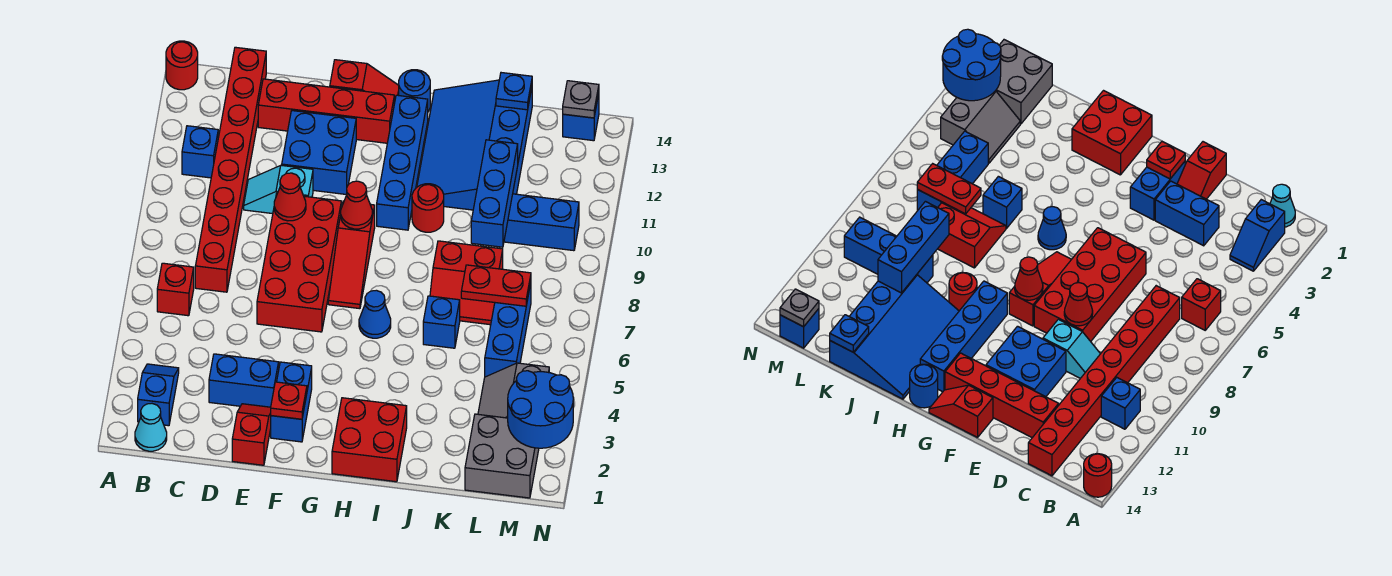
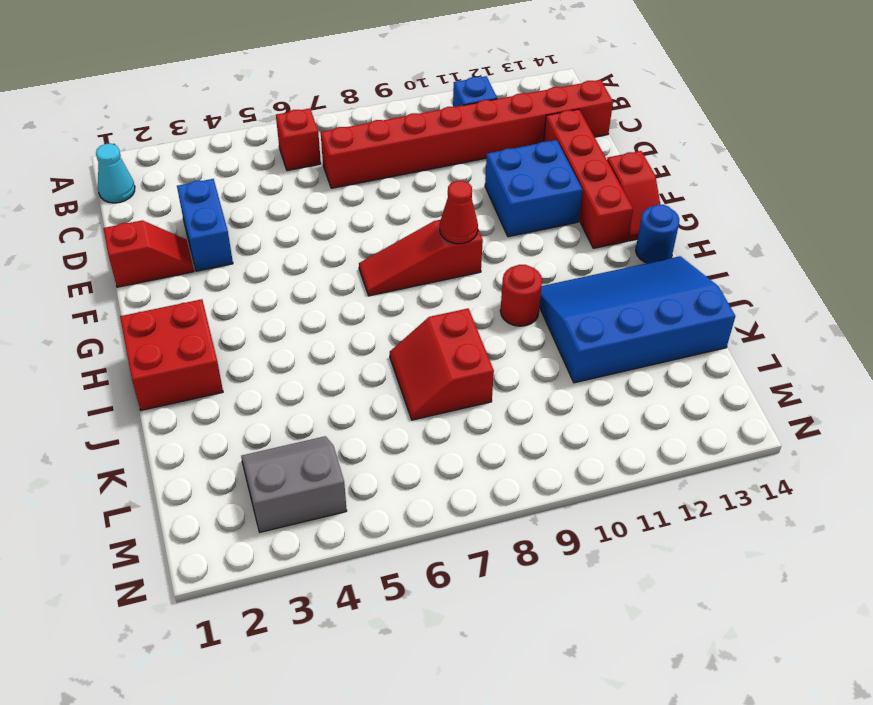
none -> red 1x1 round brick [166,41,198,90]
none -> blue 1x2 slope [138,364,179,426]
none -> cyan 1x2 slope [244,165,313,214]
none -> red 2x4 brick [257,193,341,332]

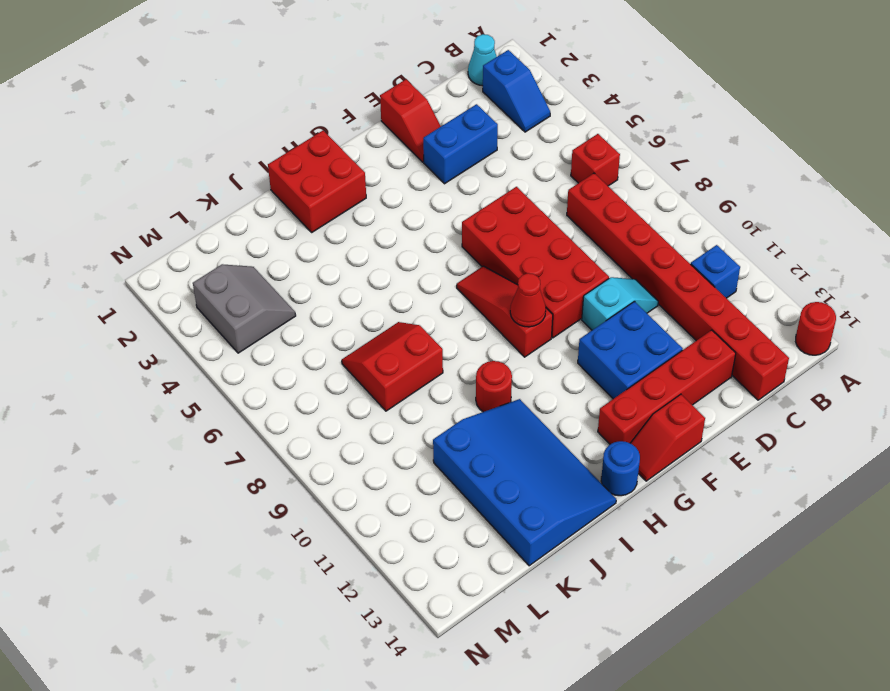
none -> blue 1x2 brick [271,362,312,442]
none -> blue 1x1 cone [359,290,391,338]
none -> blue 1x4 brick [377,95,428,230]
none -> blue 1x1 brick [423,296,460,348]

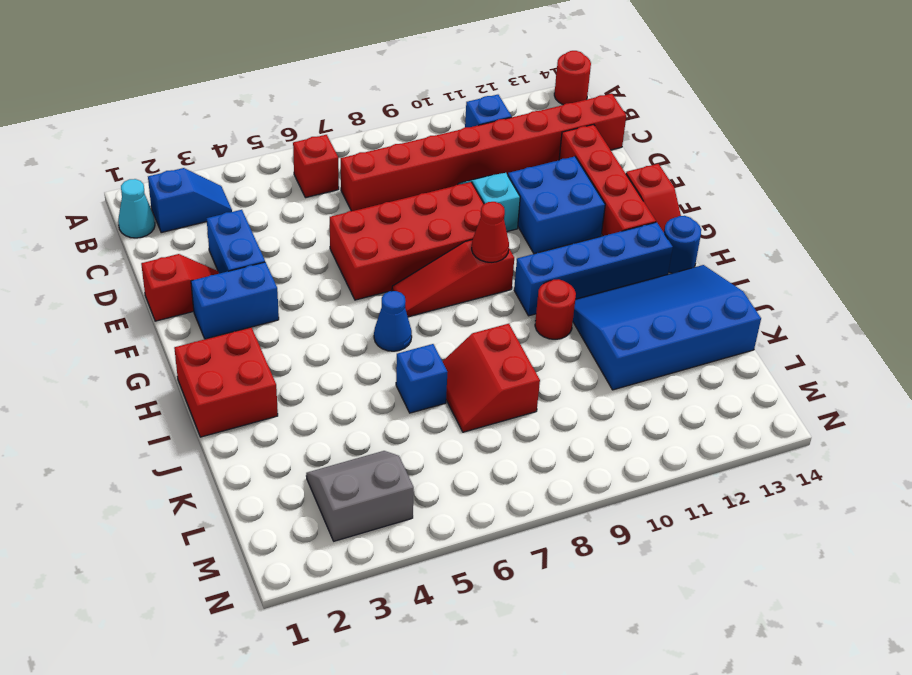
none -> blue 1x3 brick [504,194,579,251]
none -> grey 2x2 brick [465,414,539,498]
none -> blue 1x3 brick [485,283,531,377]
none -> blue 1x1 brick [563,94,599,141]

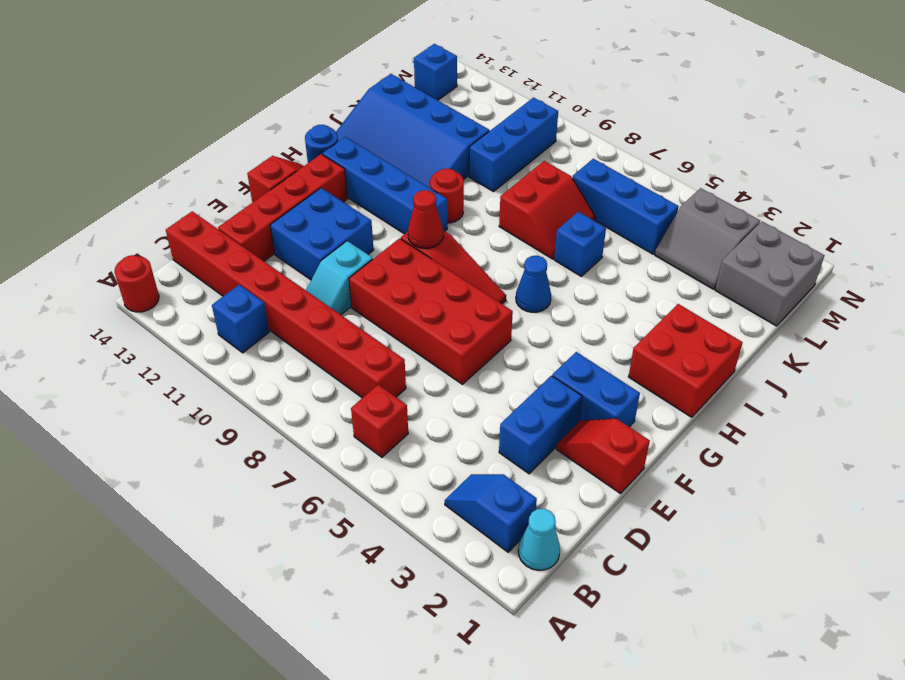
none -> red 1x1 cone [274,173,306,221]
none -> red 1x1 plate [271,382,307,419]
none -> red 1x2 plate [461,265,531,306]
none -> blue 1x3 brick [471,140,518,247]

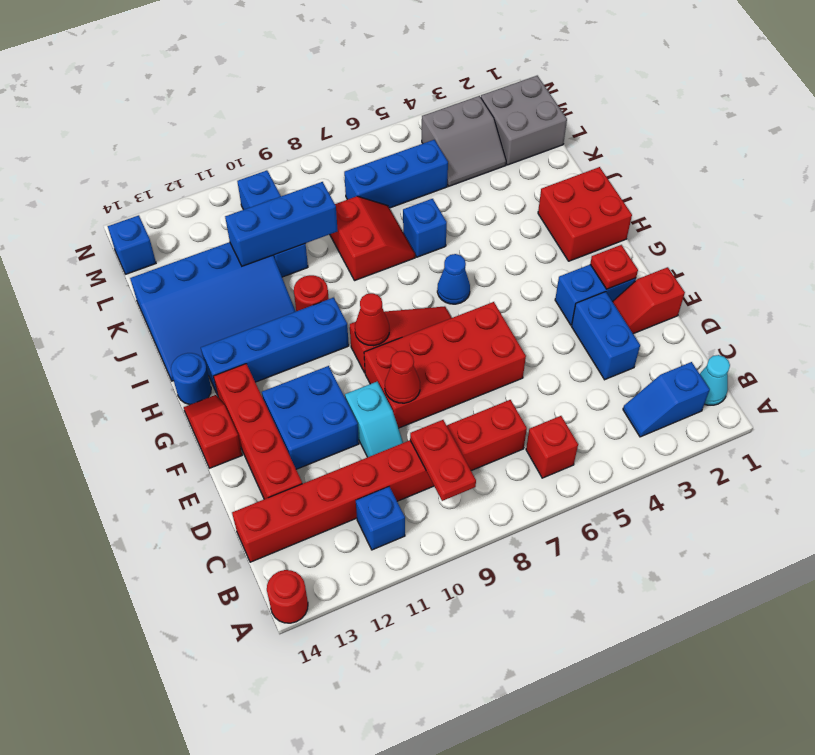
red 1x2 plate [410,420,476,501] -> red 1x2 plate moved to [461,265,531,306]
none -> blue 1x1 plate [496,73,532,110]
none -> blue 2x2 round brick [507,371,573,448]
none -> grey 1x1 plate [563,81,599,118]

